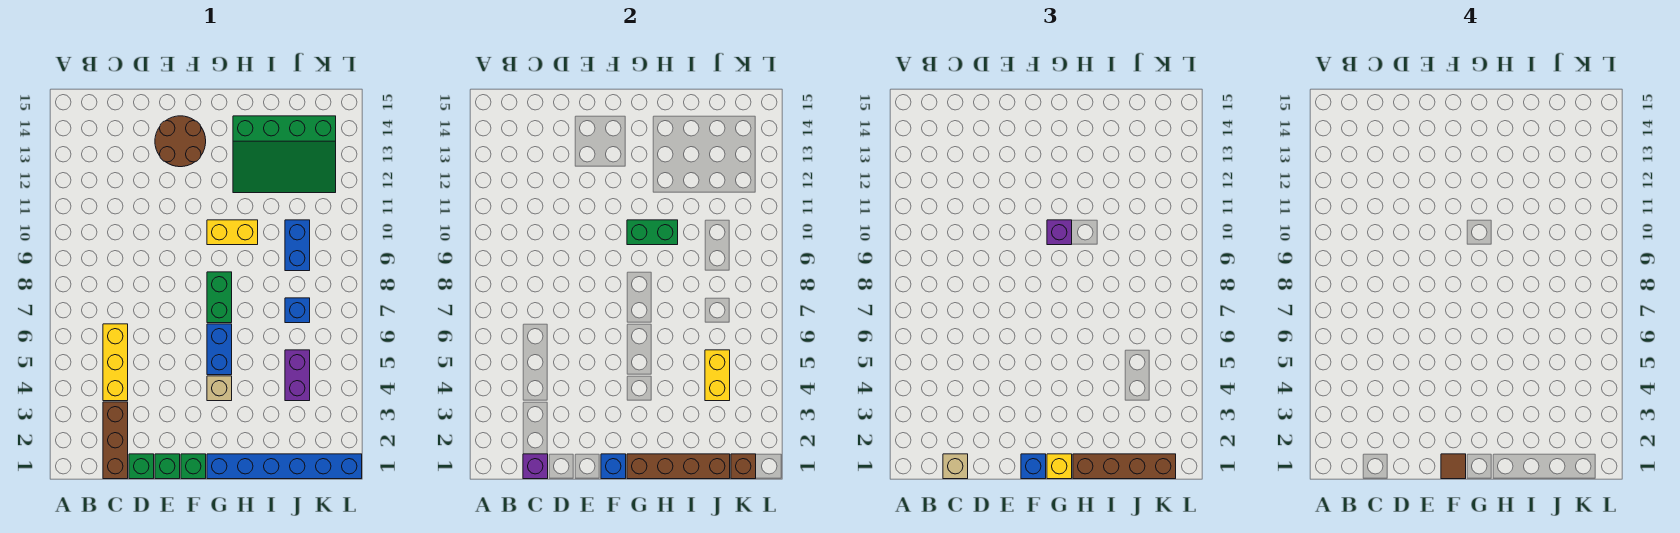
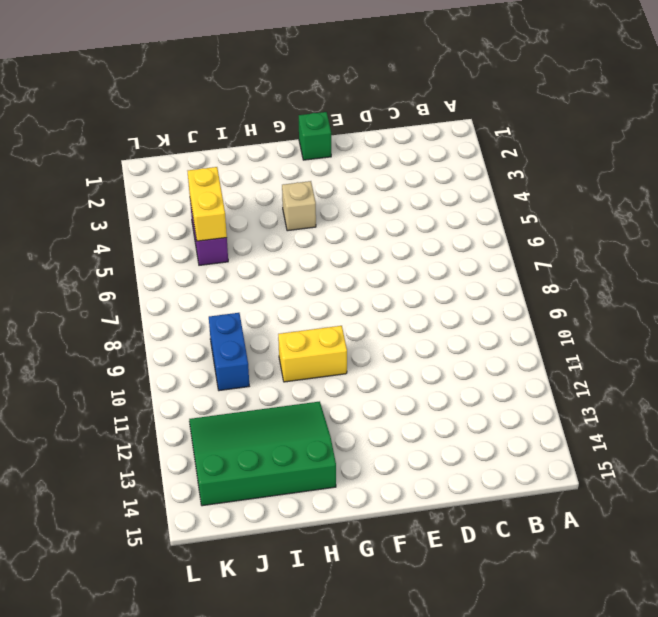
none -> brown 1x3 brick [103,402,128,479]
none -> yellow 1x3 brick [103,324,128,401]
none -> green 1x1 brick [129,454,154,479]

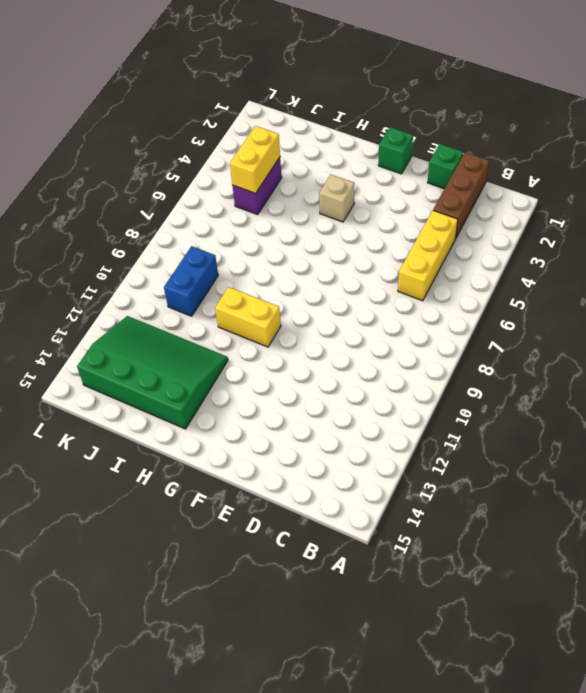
none -> green 1x1 brick [155,454,180,479]
none -> brown 2x2 round brick [155,116,206,167]
none -> blue 1x6 brick [207,454,362,479]

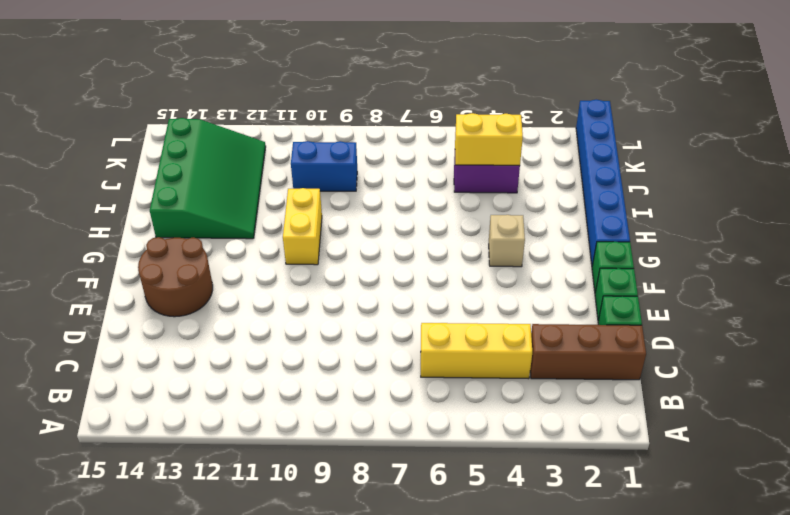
none -> blue 1x2 brick [207,324,232,375]
none -> green 1x2 brick [207,272,232,323]
none -> blue 1x1 brick [285,298,310,323]

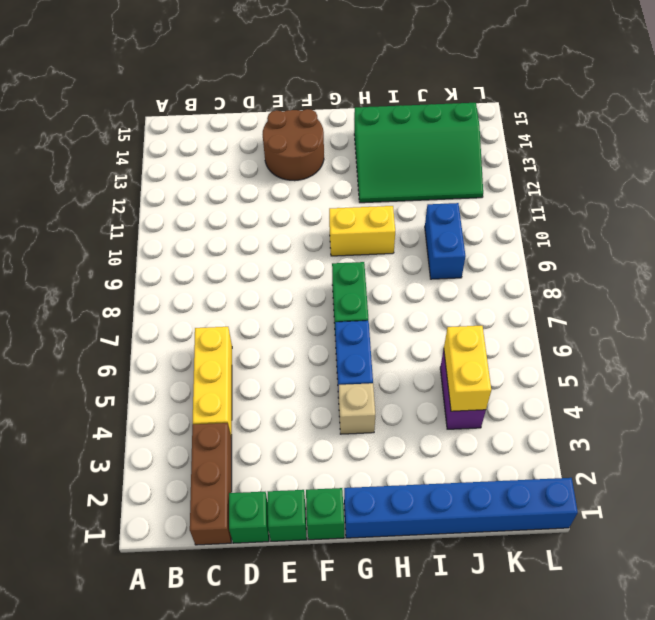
none -> blue 1x1 brick [285,298,310,323]
none -> purple 1x1 brick [523,454,548,479]
none -> blue 1x1 brick [601,454,626,479]

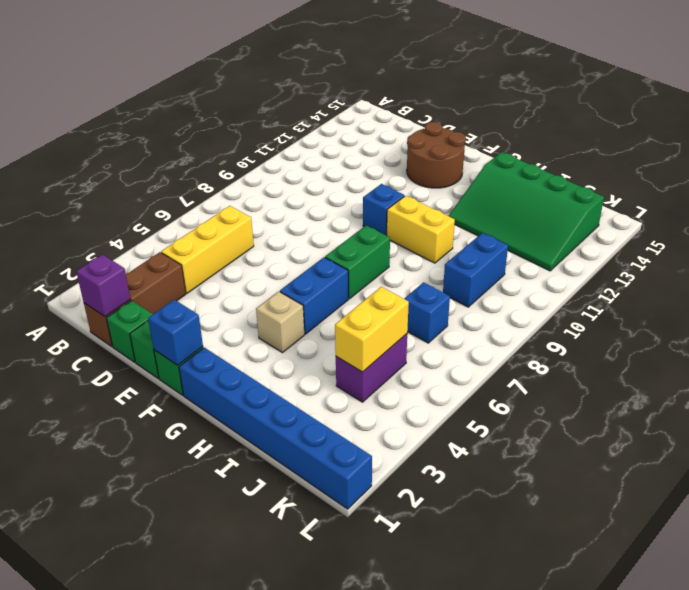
blue 1x1 brick [363,184,404,235] -> blue 1x1 brick moved to [1021,454,1046,479]
none -> brown 1x4 brick [627,454,730,479]
none -> green 1x2 brick [627,220,678,245]
none -> brown 1x1 brick [731,454,756,479]

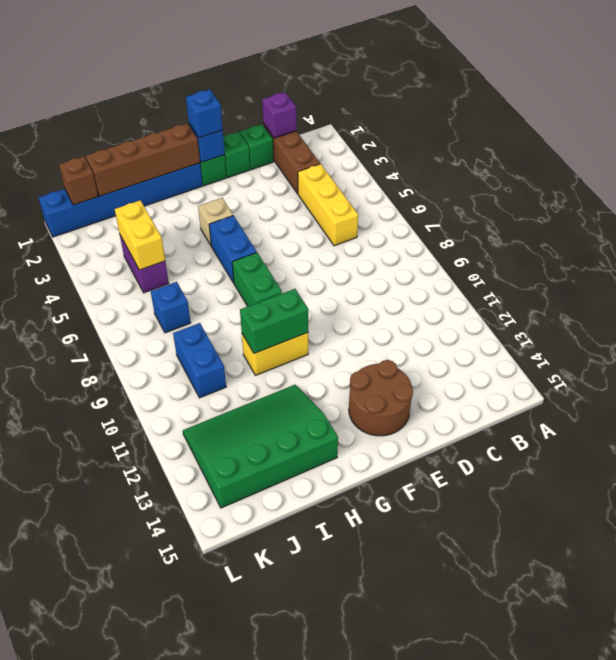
none -> tan 1x1 brick [943,454,968,479]
none -> yellow 1x1 brick [1047,454,1072,479]
none -> purple 1x1 brick [1047,220,1072,245]

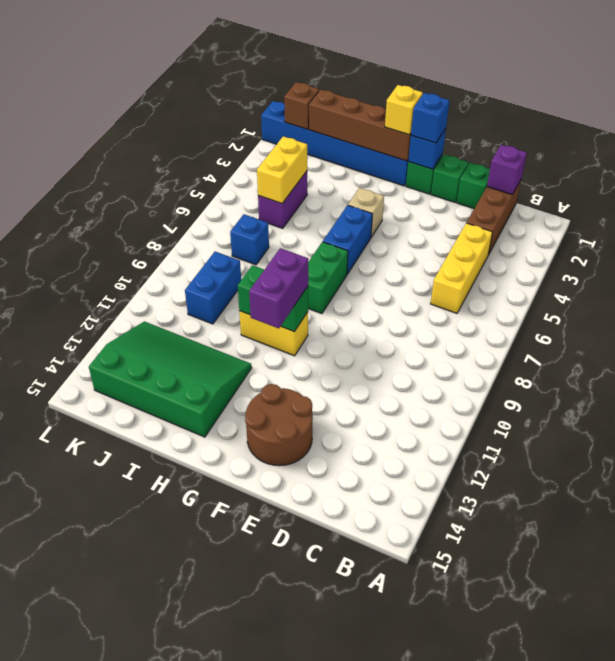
purple 1x2 brick [249,248,308,328] -> purple 1x1 brick [1047,220,1072,245]
none -> tan 1x1 brick [943,454,968,479]
none -> brown 1x4 brick [1073,454,1176,479]
none -> brown 1x1 tile [1441,454,1466,479]

